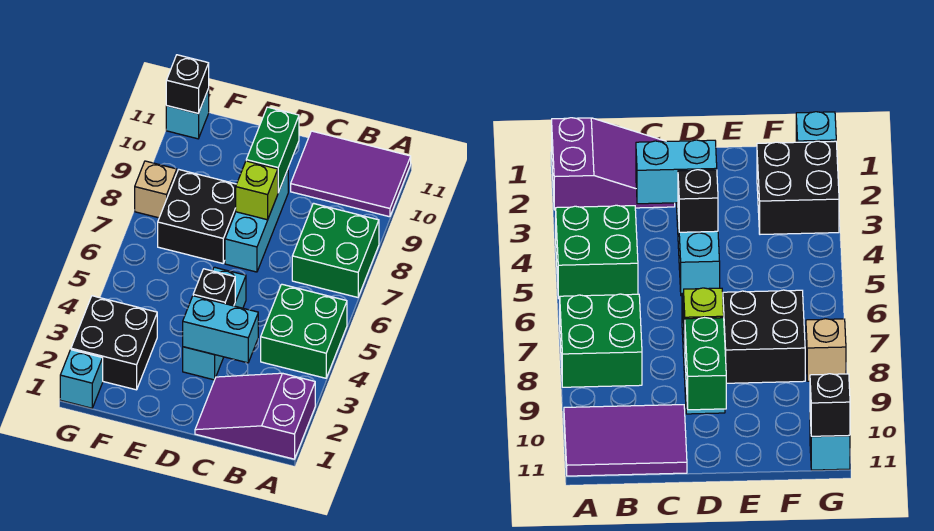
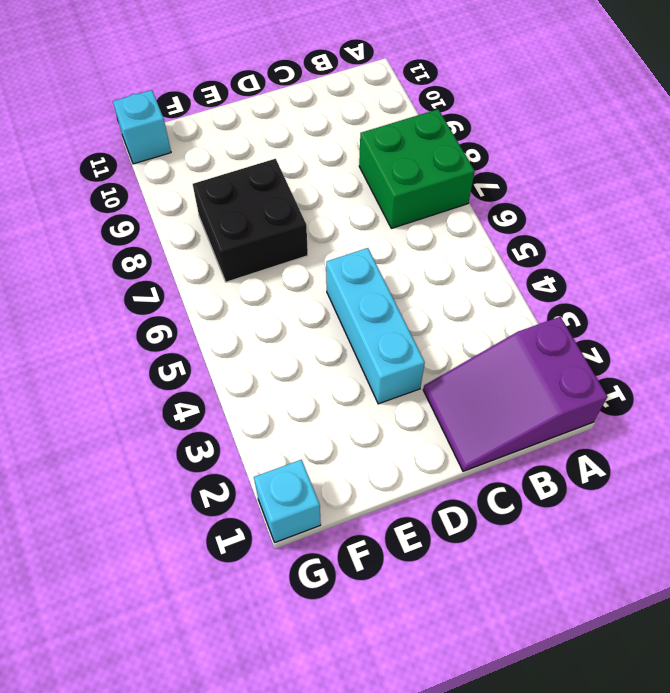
none -> green 2x2 brick [261,284,347,378]
none -> purple 2x3 tile [291,131,411,217]
none -> cyan 1x3 brick [225,170,288,272]

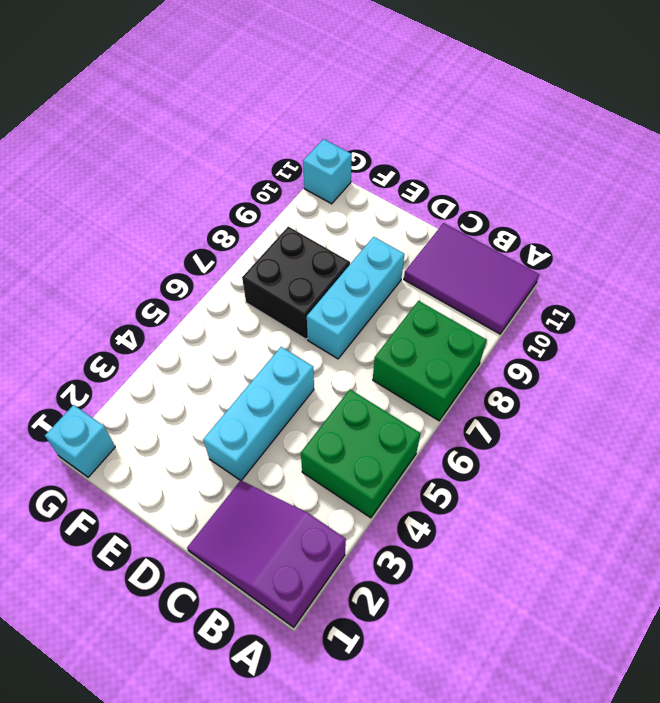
none -> black 2x2 brick [71,296,157,390]
none -> tan 1x1 brick [135,161,177,218]
none -> cyan 1x2 brick [183,296,258,363]

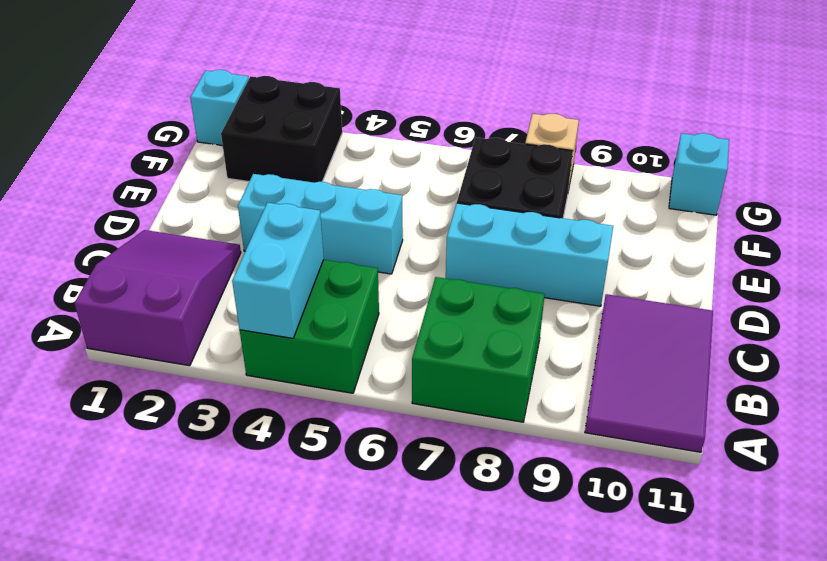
cyan 1x2 brick [232,203,324,338] -> cyan 1x2 brick moved to [183,296,258,363]
none -> black 1x1 brick [193,269,235,306]
none -> lime 1x1 brick [236,161,278,220]
none -> green 1x2 brick [246,107,299,192]

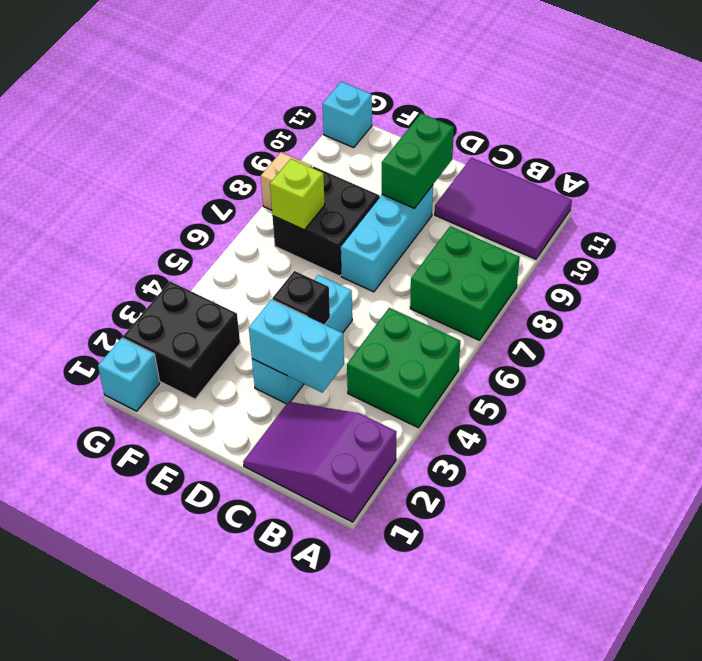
lime 1x1 brick [270,159,325,230] -> lime 1x1 brick moved to [236,161,278,220]
none -> black 1x1 brick [166,55,209,114]

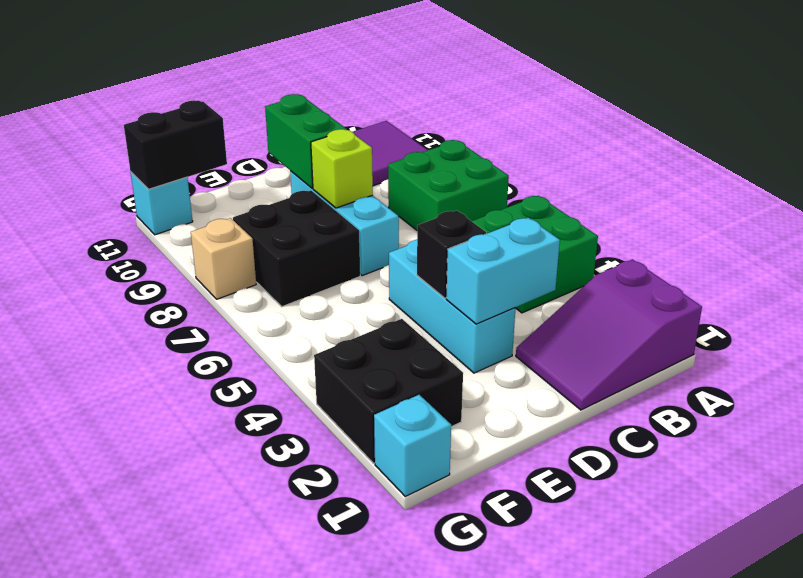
black 1x2 brick [124,100,227,189] -> black 1x1 brick [166,55,209,114]

